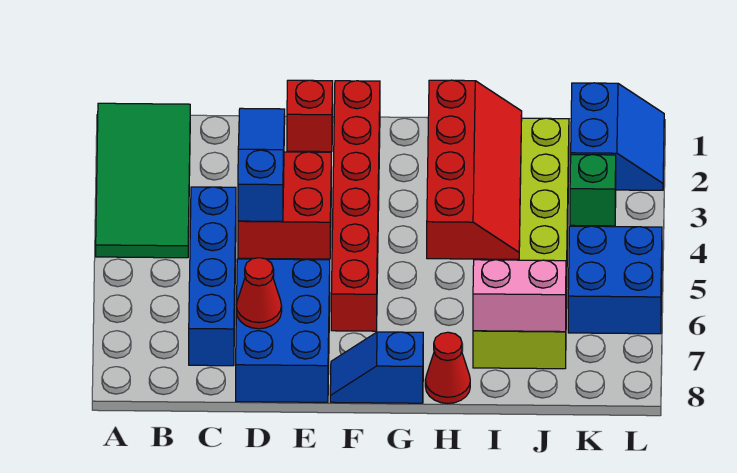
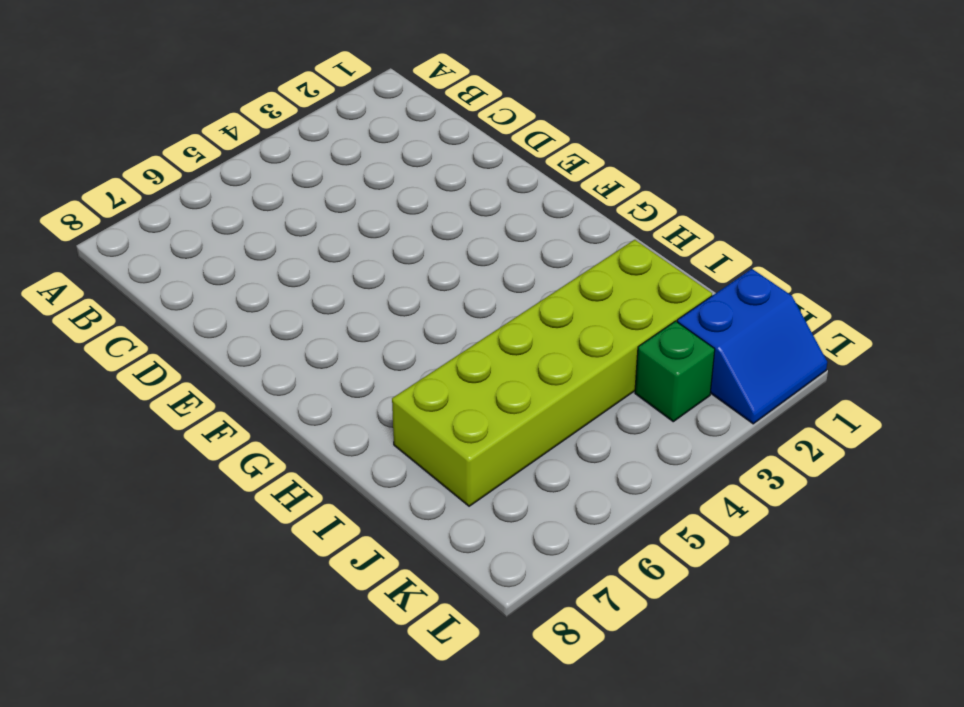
none -> green 2x4 tile [96,103,190,258]
none -> blue 1x4 brick [189,187,236,366]
none -> red 2x2 brick [238,152,331,259]

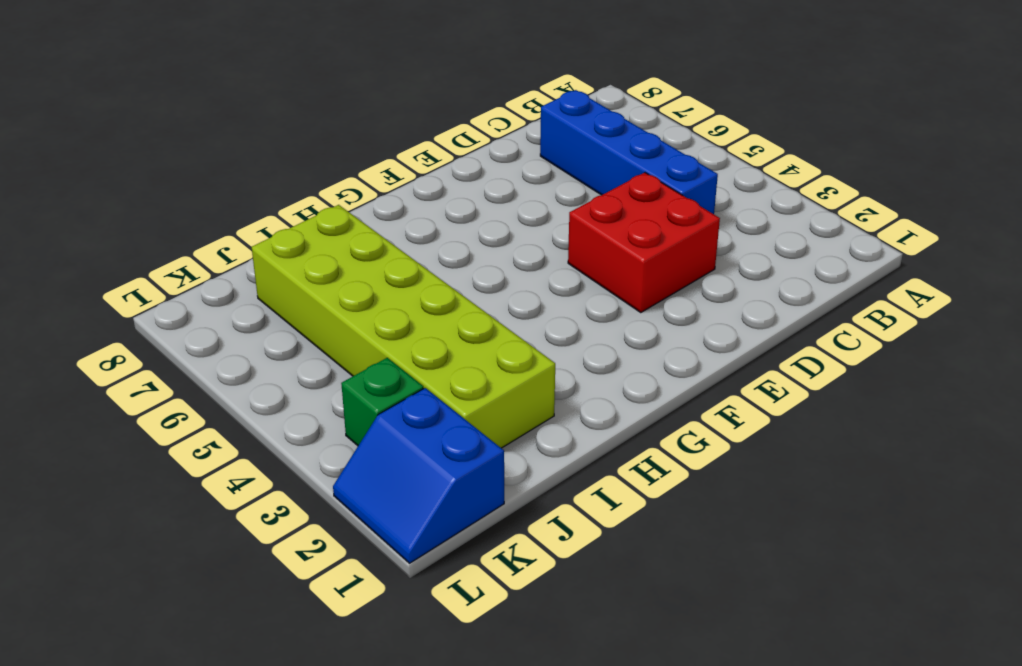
none -> green 2x4 tile [96,103,190,258]
none -> blue 2x3 brick [236,259,330,402]
none -> red 1x1 brick [287,80,333,152]

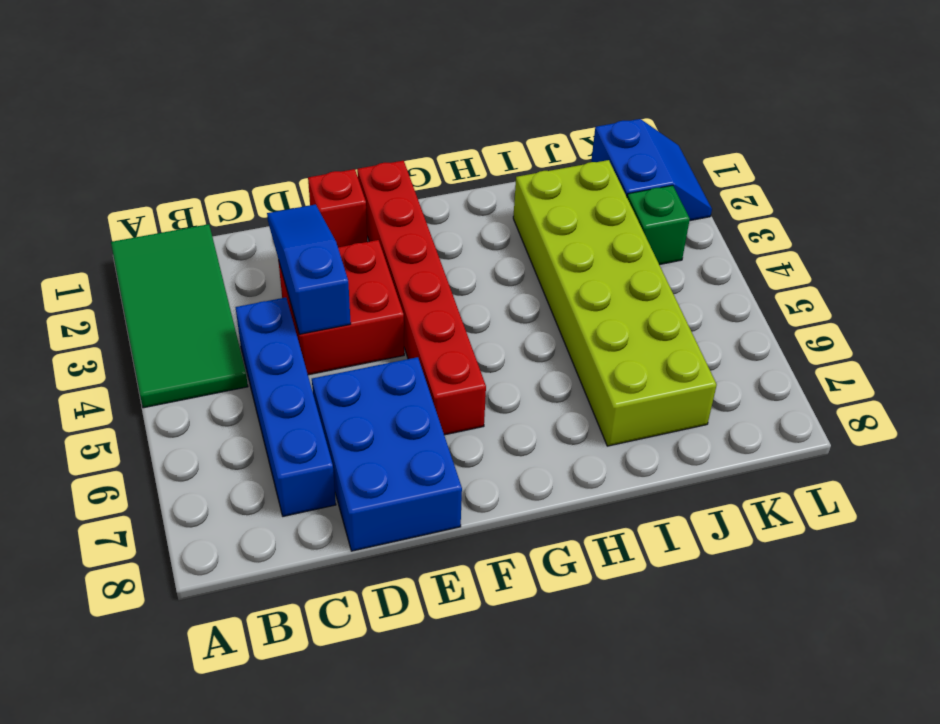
none -> blue 1x2 slope [330,332,423,403]
none -> red 1x1 cone [425,332,470,404]
none -> blue 2x2 brick [568,226,662,334]

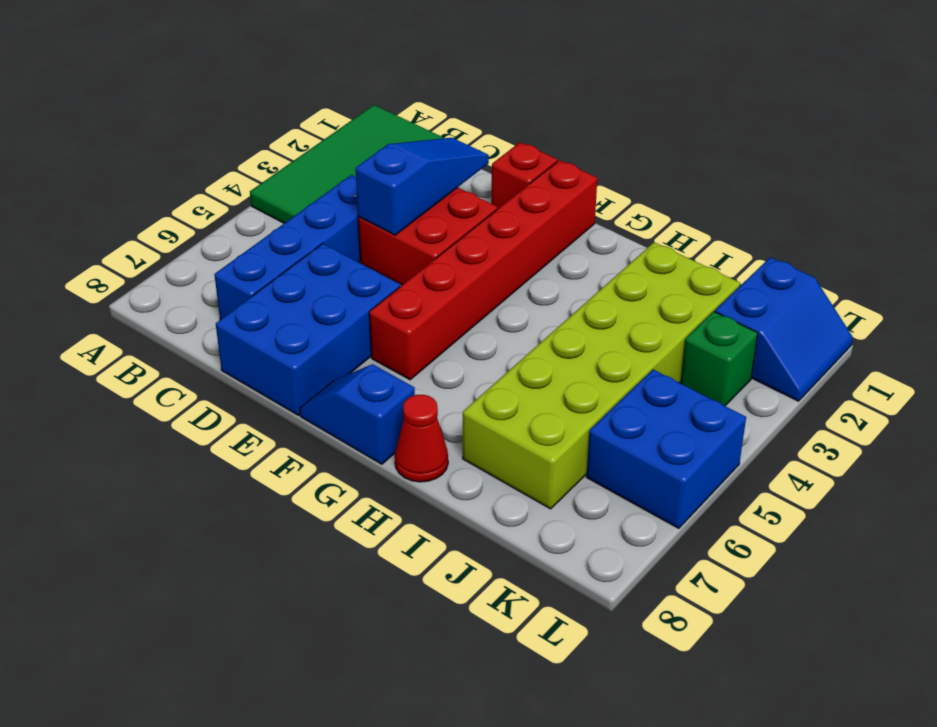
none -> red 1x1 cone [236,258,282,329]
none -> red 2x4 slope [427,80,522,259]
none -> pink 1x2 brick [473,260,566,332]

